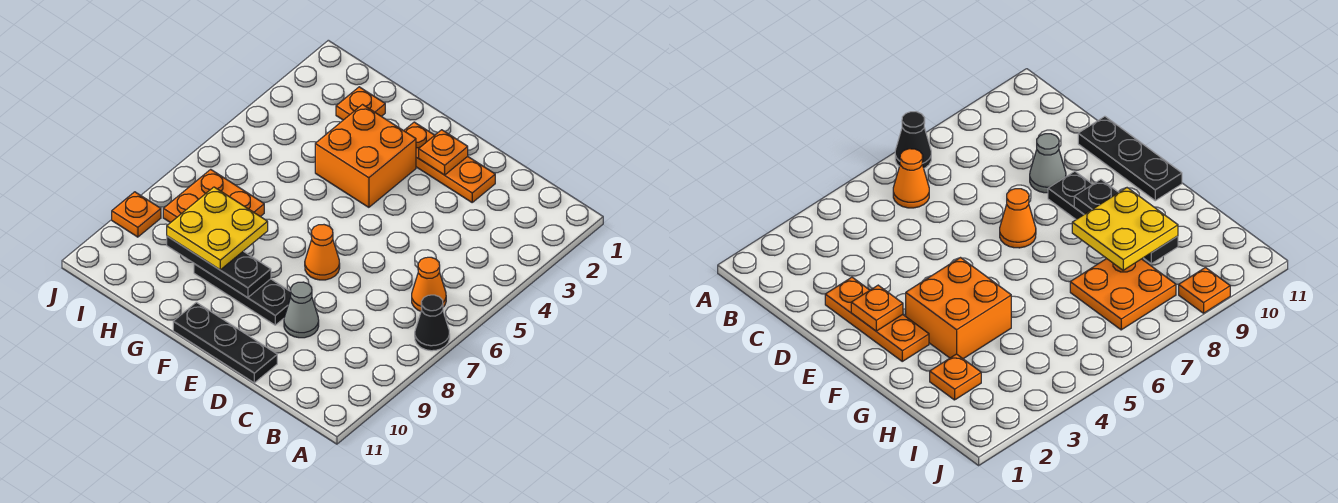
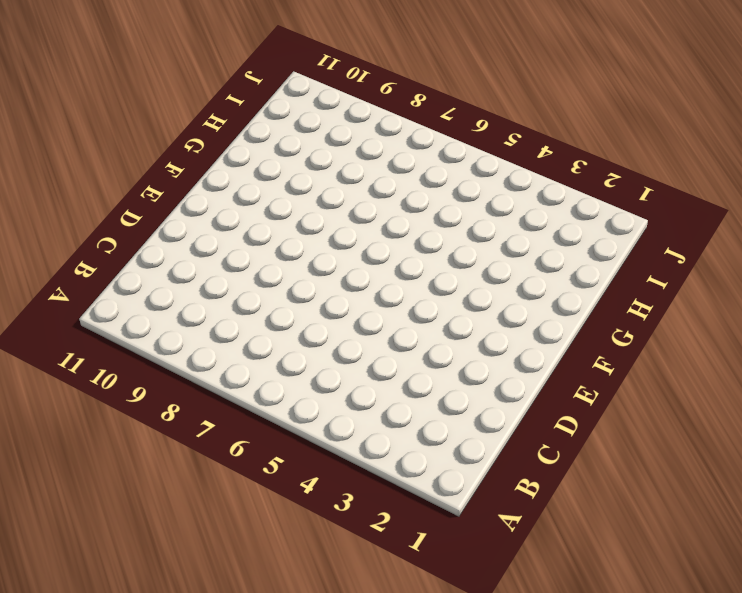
none -> black 1x1 cone [415,295,450,351]
none -> orange 1x1 cone [412,257,446,311]
none -> orange 1x3 plate [404,122,495,202]

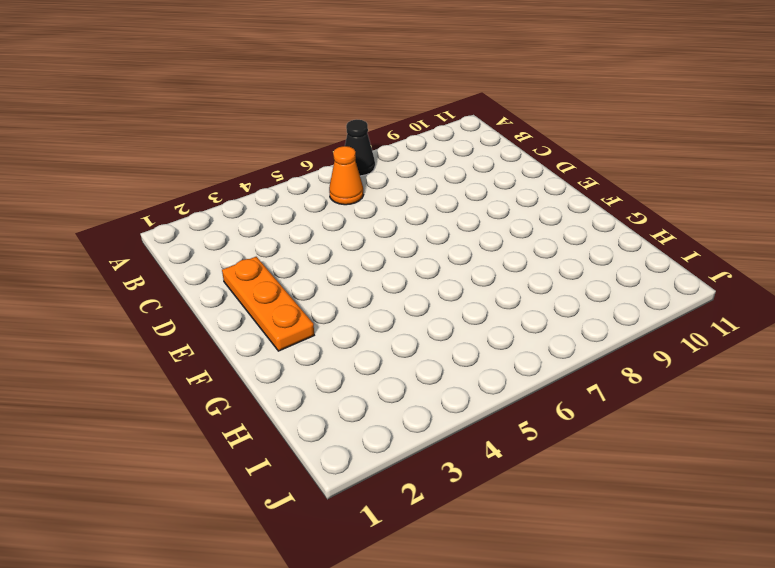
none -> grey 1x1 cone [284,282,319,338]
none -> black 1x3 plate [173,302,277,383]
none -> orange 1x1 cone [305,225,340,280]

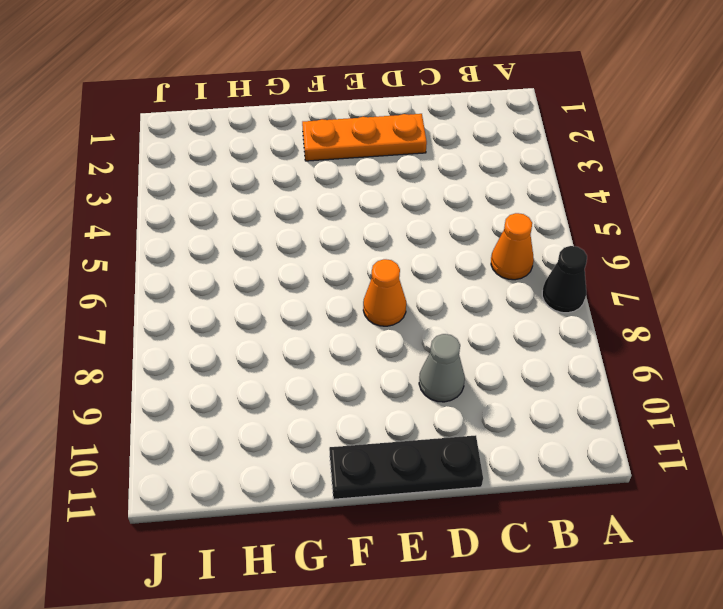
none -> black 1x3 plate [194,264,291,325]
none -> orange 2x2 brick [315,105,416,207]
none -> orange 1x1 plate [336,87,385,120]

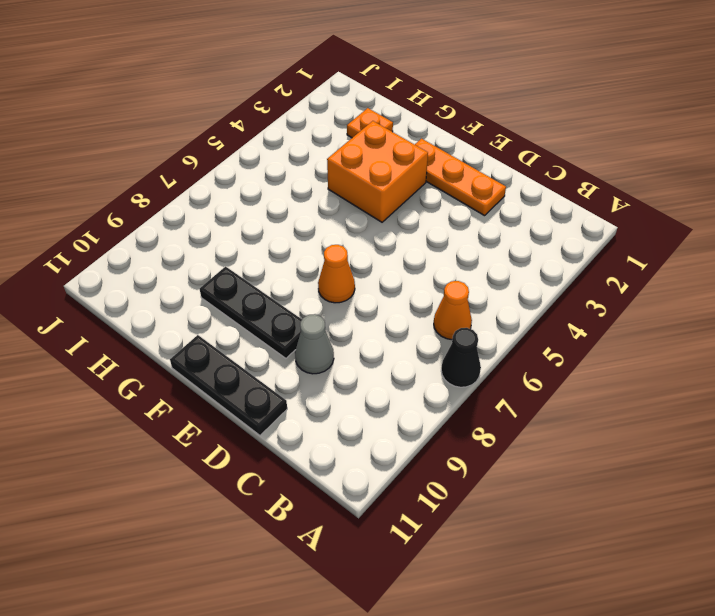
none -> orange 2x2 plate [163,169,264,223]
none -> orange 1x1 plate [112,192,161,237]
none -> orange 1x1 plate [419,130,468,175]

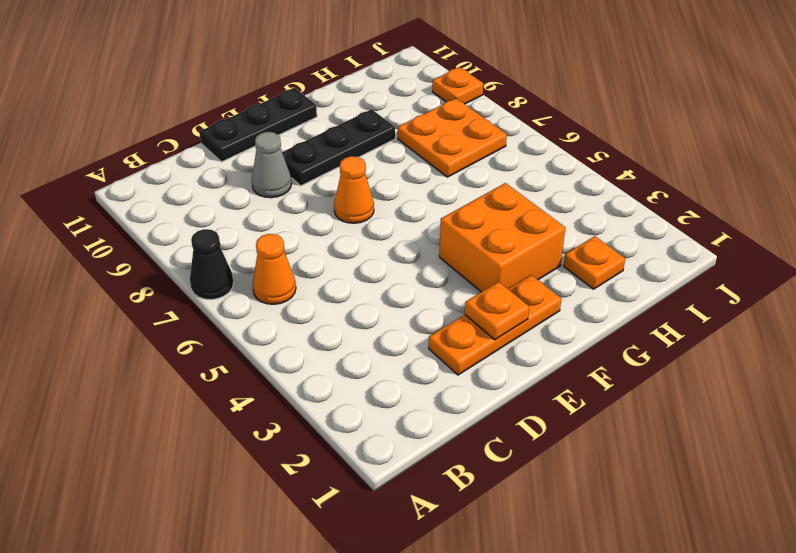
none -> black 1x3 plate [167,236,271,298]
none -> yellow 2x2 plate [167,187,268,270]

